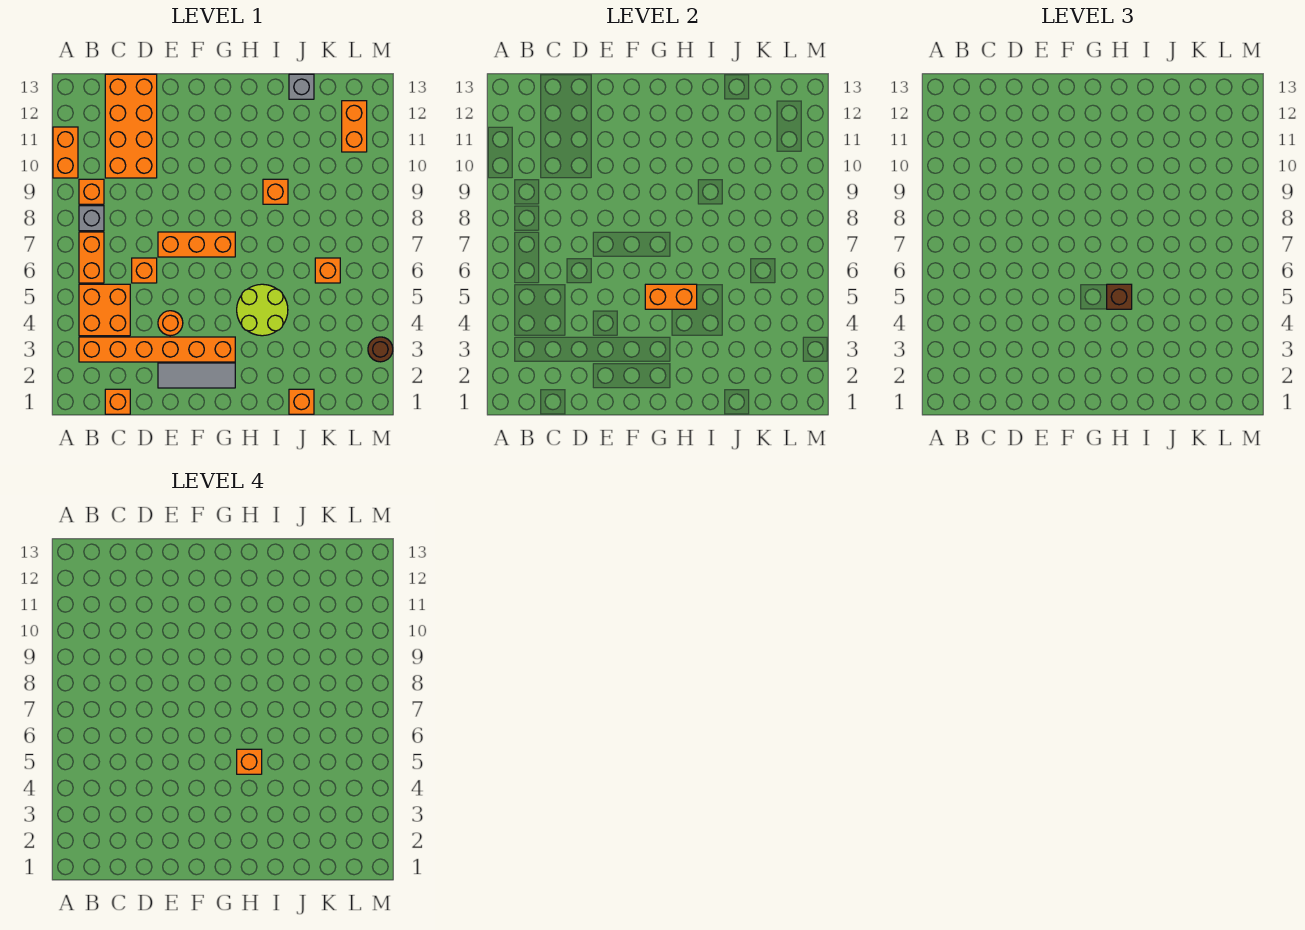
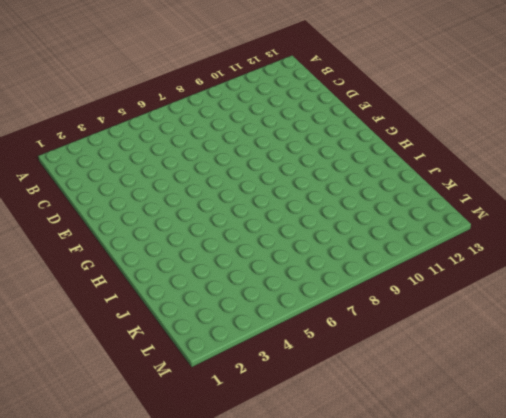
none -> orange 1x2 brick [53,127,78,178]
none -> orange 1x6 brick [79,337,235,362]
none -> orange 2x2 brick [79,284,130,336]

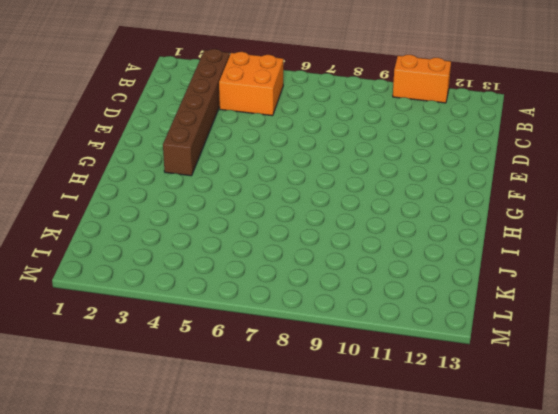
brown 1x6 brick [163,49,230,176] -> orange 1x6 brick [79,337,235,362]
none -> orange 1x2 brick [79,232,104,283]
none -> grey 1x1 brick [79,206,104,231]
none -> orange 1x1 brick [79,179,104,204]

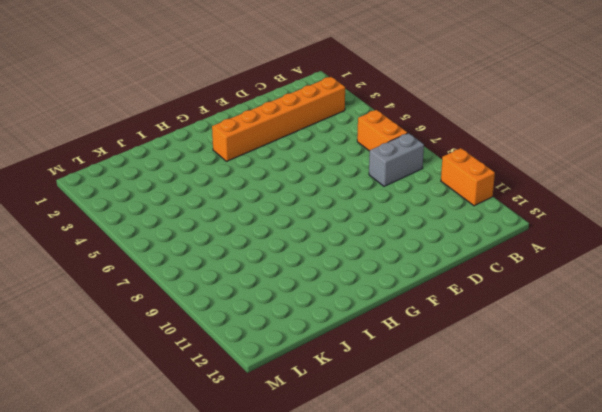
grey 1x2 brick [369,133,424,186] -> grey 1x1 brick [79,206,104,231]
none -> orange 2x2 brick [79,284,130,336]
none -> orange 1x1 brick [79,179,104,204]
none -> orange 1x1 brick [105,389,130,414]

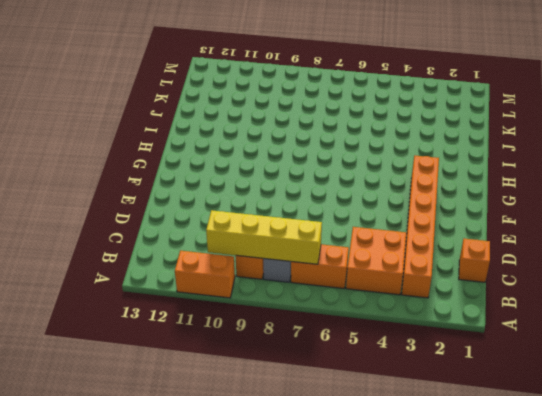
yellow 1x4 brick [206,210,322,264] -> none
none -> orange 2x4 brick [105,74,157,178]
none -> orange 1x1 brick [132,258,157,283]
none -> grey 1x3 tile [158,363,235,388]

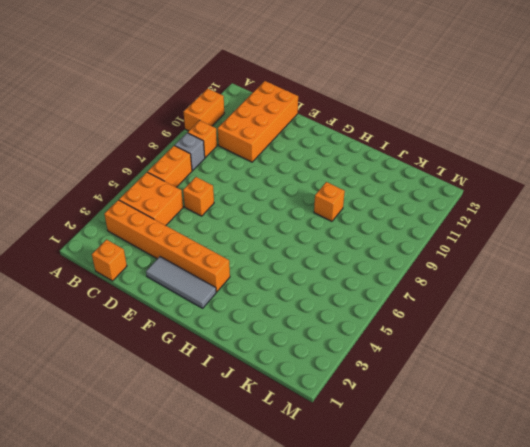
none -> orange 1x1 round brick [158,311,183,336]
none -> orange 1x3 brick [158,232,235,257]
none -> lime 2x2 round brick [237,284,288,336]

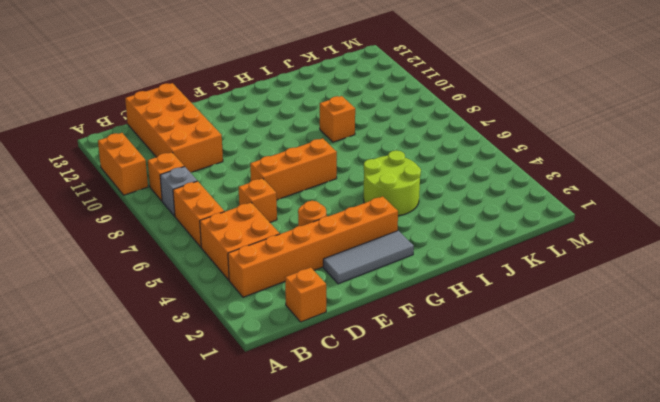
none -> orange 1x1 brick [289,389,314,414]
none -> grey 1x1 brick [289,74,314,99]
none -> orange 1x1 brick [315,258,340,283]

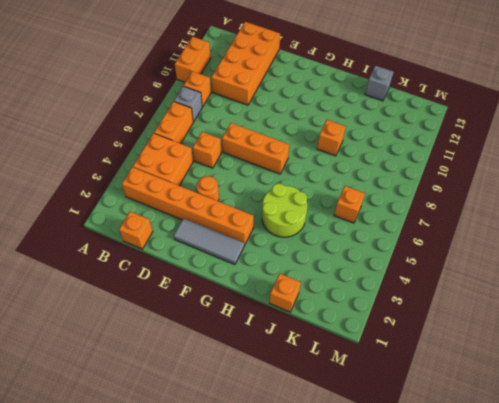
none -> orange 1x2 brick [342,101,367,152]
none -> brown 1x1 round brick [368,337,393,362]
none -> orange 1x2 brick [645,284,697,309]

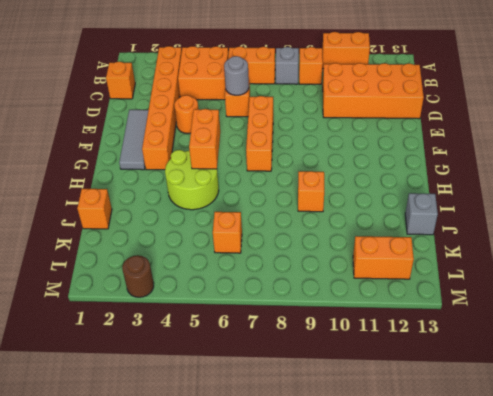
grey 1x1 round brick [224,56,249,95] -> none
none -> brown 1x1 brick [1107,284,1132,309]
none -> orange 1x1 brick [237,749,262,774]

